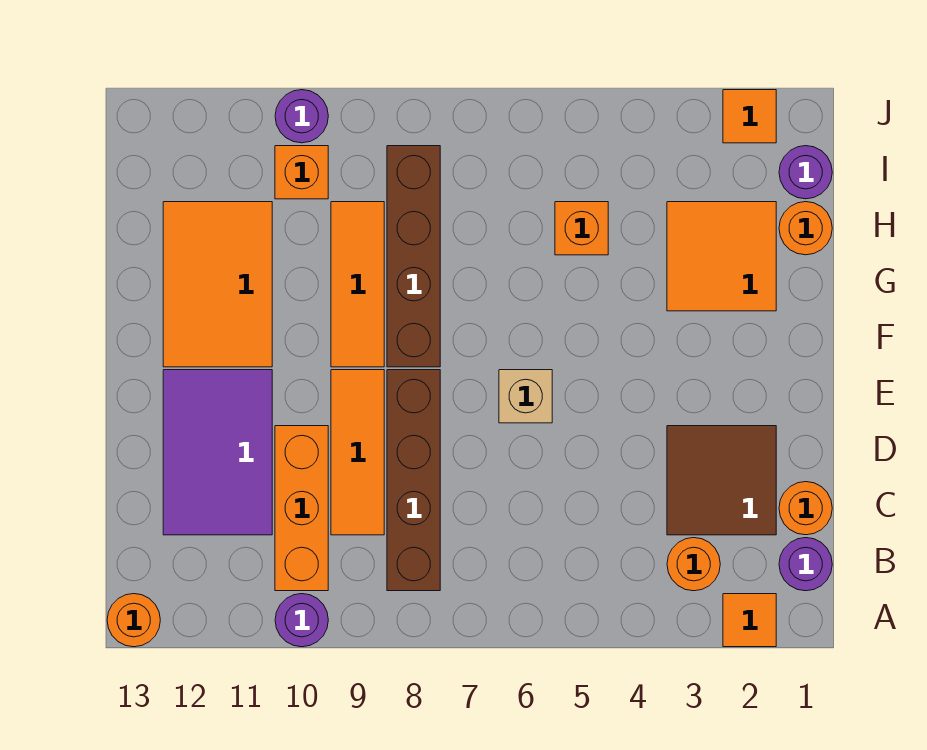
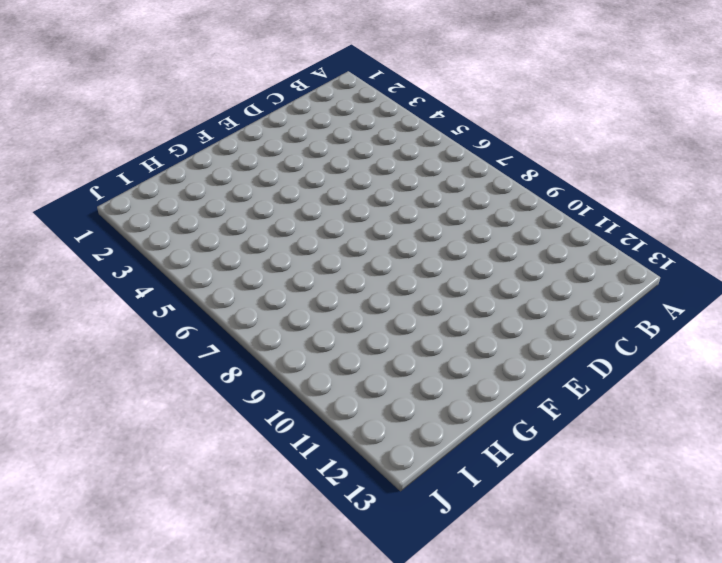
none -> orange 1x1 tile [723,594,776,647]
none -> purple 1x1 round brick [275,594,328,647]
none -> orange 1x1 round brick [107,594,160,647]

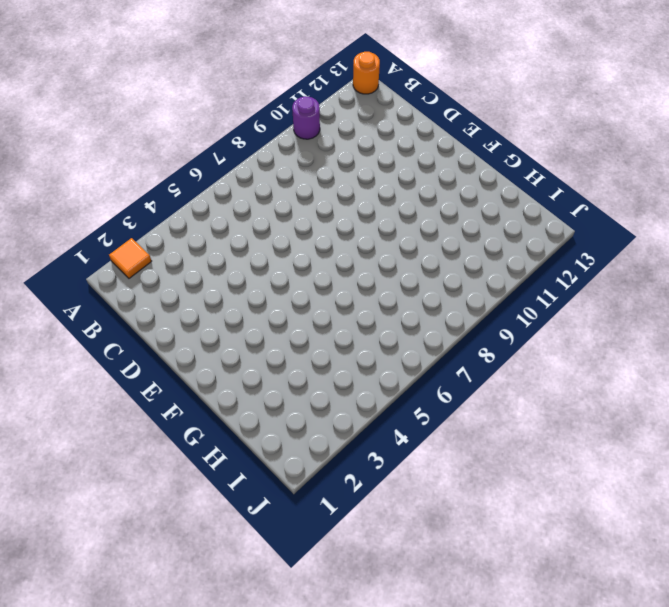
none -> purple 1x1 round brick [779,538,832,591]
none -> orange 1x1 round brick [667,538,720,591]
none -> brown 1x4 brick [387,370,440,591]

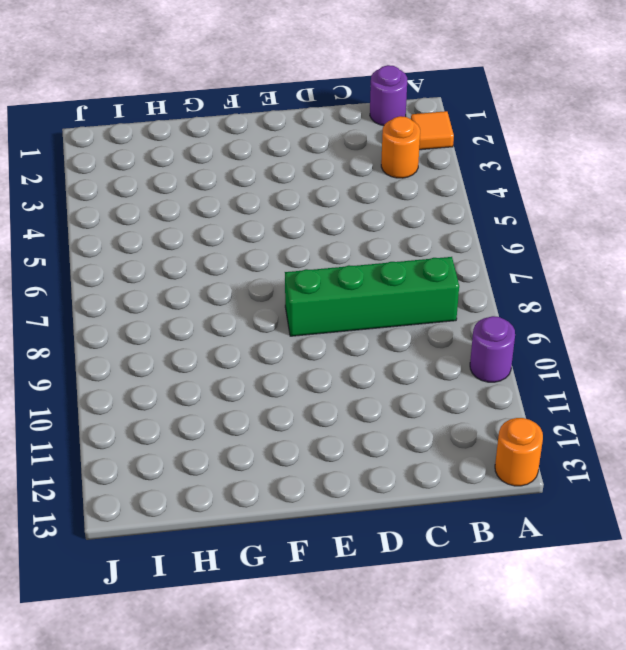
green 1x4 brick [285,257,459,336] -> brown 1x4 brick [387,370,440,591]
none -> orange 1x3 brick [275,426,328,591]
none -> orange 1x1 round brick [779,482,832,535]
none -> brown 2x2 tile [667,426,776,535]

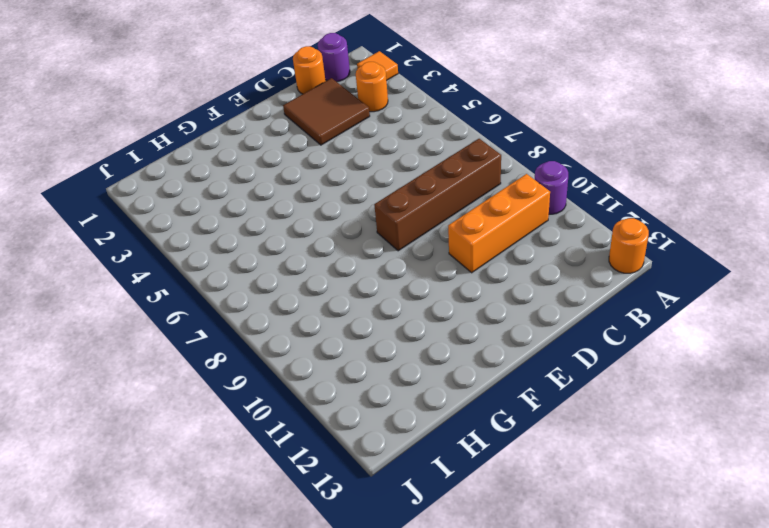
none -> orange 1x3 tile [331,370,384,535]
none -> purple 2x3 tile [163,370,272,535]
none -> tan 1x1 brick [499,370,552,423]

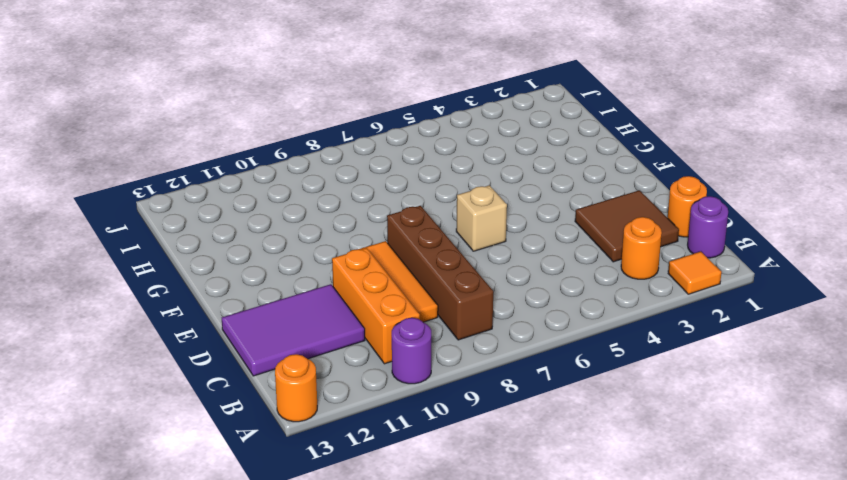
purple 2x3 tile [222,284,365,376] -> purple 2x3 tile turned to [163,370,272,535]
none -> brown 1x4 brick [387,146,440,367]
none -> orange 1x3 tile [331,202,384,367]
none -> orange 2x3 tile [163,202,272,367]

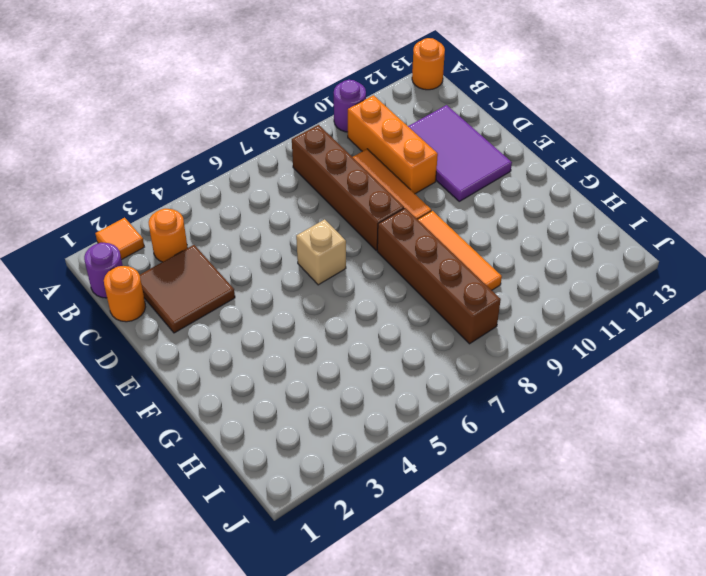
none -> orange 2x3 tile [163,202,272,367]
none -> orange 2x2 tile [667,202,776,311]
none -> orange 1x1 round brick [779,202,832,255]

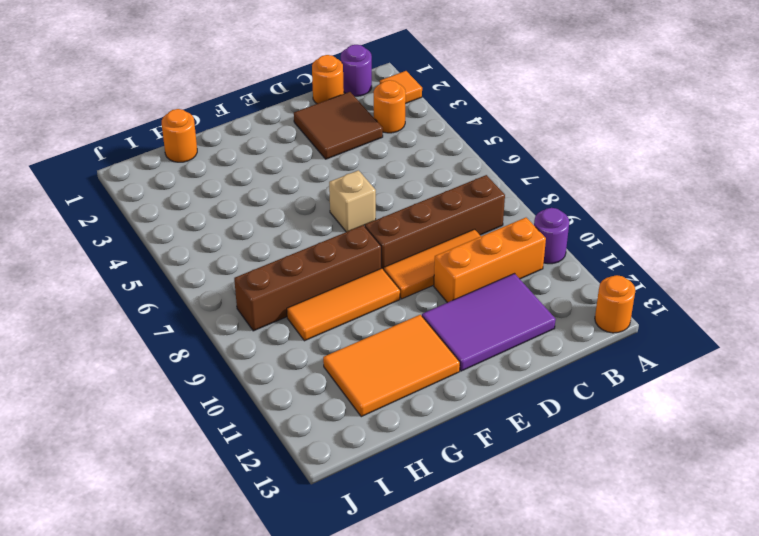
none -> orange 2x2 tile [667,202,776,311]
none -> orange 1x1 brick [555,202,608,255]
none -> purple 1x1 round brick [779,146,832,199]

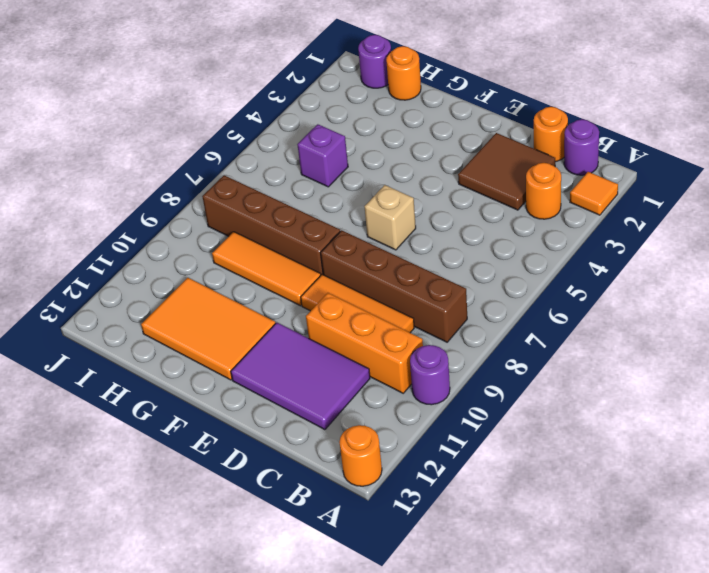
purple 1x1 brick [297,124,348,187] -> orange 1x1 brick [555,202,608,255]
none -> orange 2x2 tile [667,202,776,311]
none -> orange 1x1 brick [275,146,328,199]
none -> orange 1x1 tile [723,90,776,143]

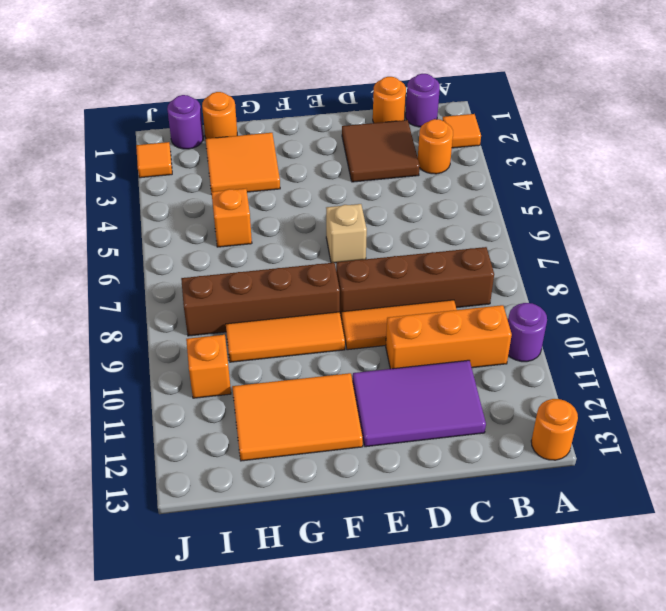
none -> purple 1x1 round brick [275,90,328,143]

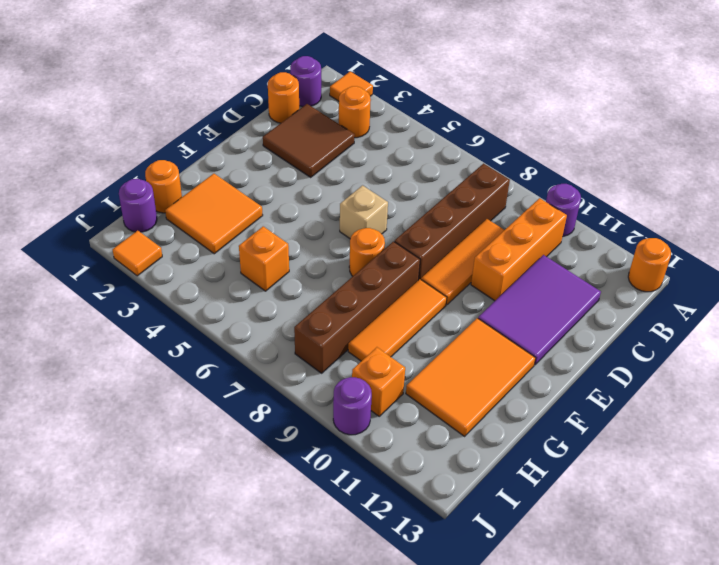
orange 1x1 round brick [349,228,385,276] -> none

